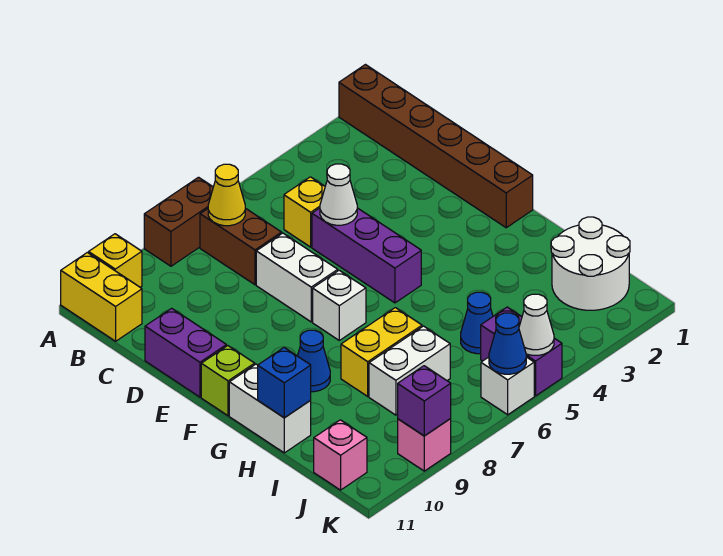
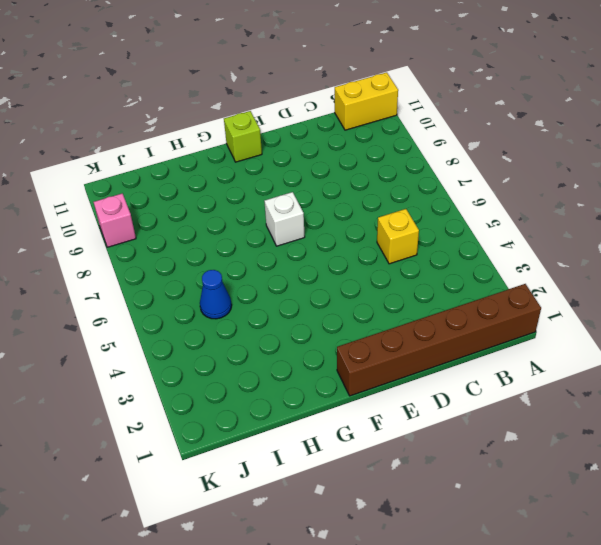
none -> brown 1x2 brick [144,177,213,266]
none -> yellow 1x1 brick [89,234,142,287]
none -> brown 1x2 brick [200,208,282,285]

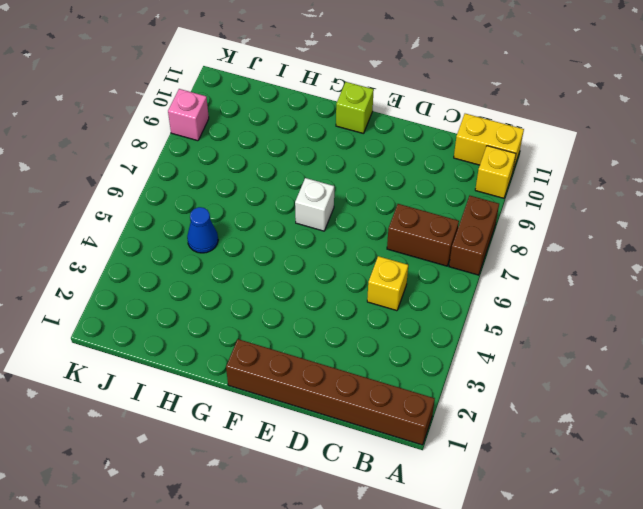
none -> purple 1x3 brick [312,208,421,303]
none -> white 1x2 brick [256,233,338,322]
none -> purple 1x2 brick [145,308,226,397]

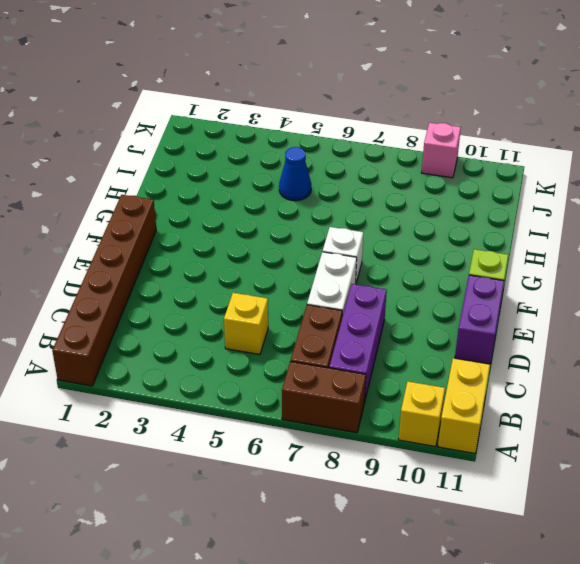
purple 1x3 brick [329,284,387,402] -> purple 1x3 brick moved to [312,208,421,303]
none -> blue 1x1 cone [298,330,330,392]
none -> white 1x2 brick [229,364,311,453]
none -> yellow 1x2 brick [341,308,422,396]

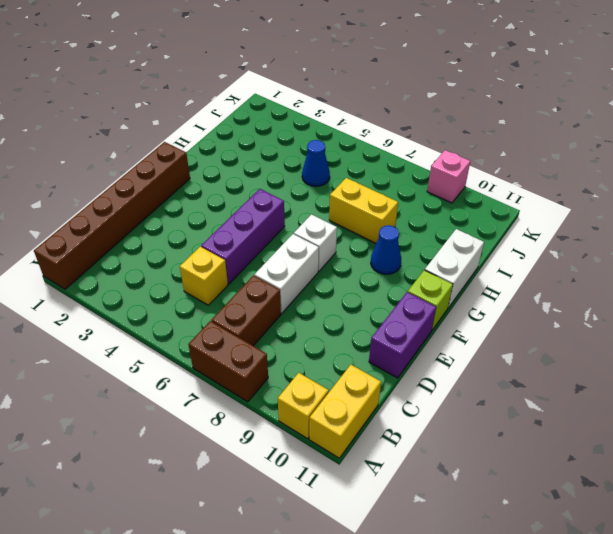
none -> white 2x2 round brick [551,217,630,310]
none -> white 1x2 brick [369,326,450,415]
none -> purple 1x2 brick [481,307,562,396]

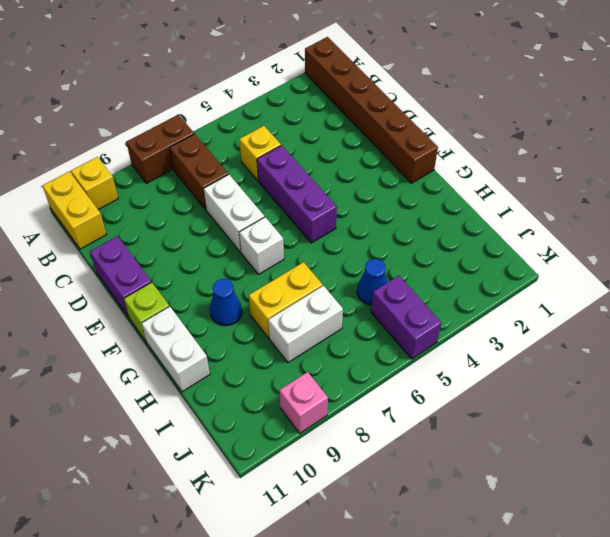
none -> white 2x2 round brick [551,217,630,310]
none -> pink 1x1 brick [314,420,367,490]
none -> white 1x1 brick [481,357,534,415]

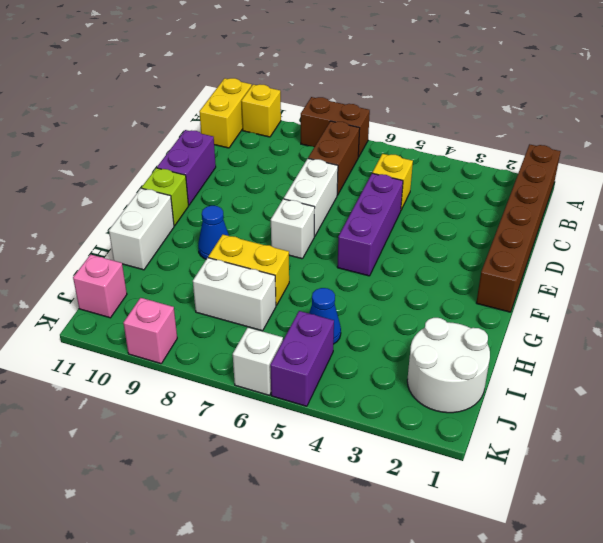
none -> yellow 1x1 cone [208,164,245,226]
none -> white 1x1 cone [320,164,357,225]
none -> blue 1x1 brick [258,348,311,418]

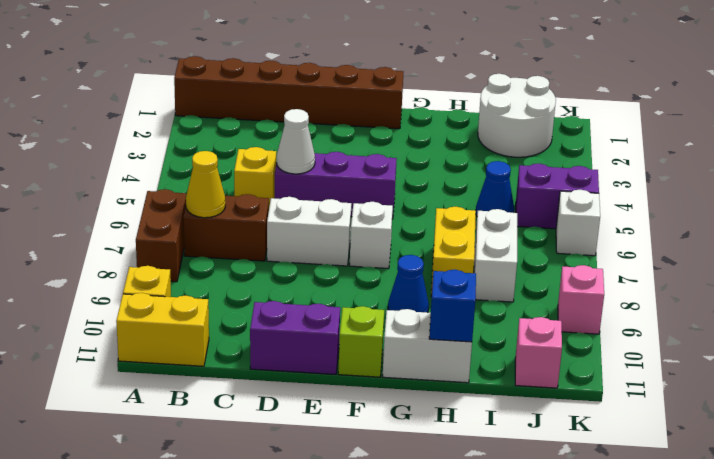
none -> white 1x1 cone [519,294,554,355]
none -> blue 1x1 cone [489,313,526,374]
none -> purple 1x1 brick [398,366,451,436]

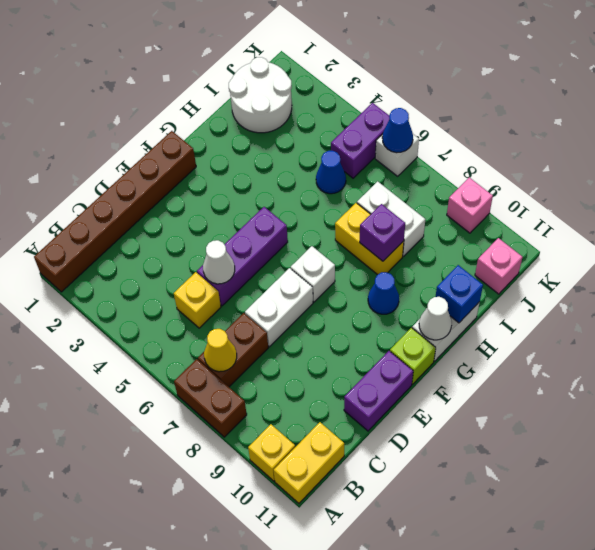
white 1x1 cone [419,297,452,340] -> white 1x1 cone moved to [519,294,554,355]
purple 1x1 brick [360,204,405,261] -> purple 1x1 brick moved to [398,366,451,436]

